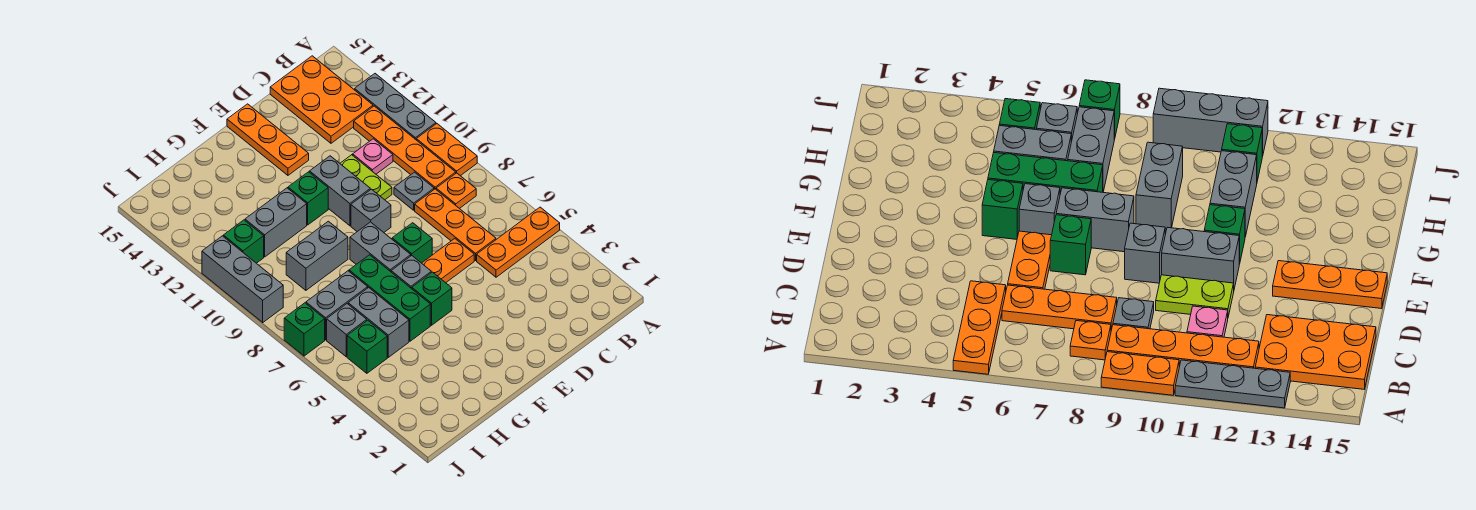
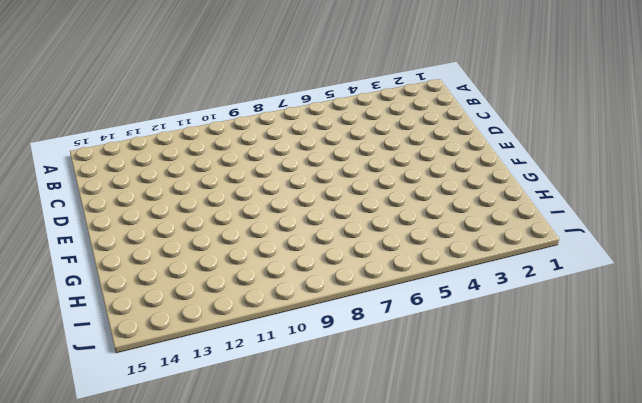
none -> orange 1x3 plate [477,207,560,277]
none -> orange 1x2 plate [416,124,477,176]
none -> grey 1x3 plate [355,74,436,139]

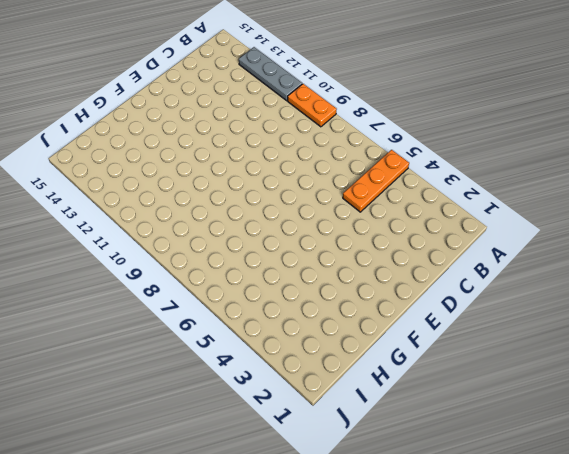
none -> orange 1x1 plate [436,173,476,209]
none -> orange 1x4 plate [354,106,456,189]
none -> orange 2x3 plate [270,56,373,143]

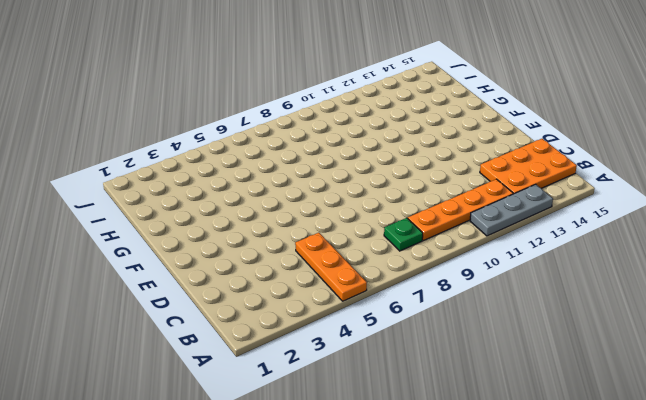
green 1x1 plate [384,218,423,251] -> orange 1x1 plate [436,173,476,209]
none -> orange 1x2 plate [416,124,477,176]
none -> orange 1x3 plate [415,189,496,260]
none -> grey 1x1 plate [394,172,434,210]

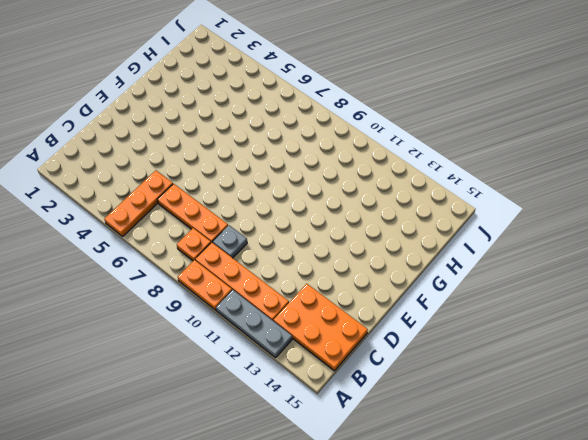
none -> pink 1x1 plate [353,139,393,174]
none -> orange 1x2 plate [422,239,474,283]
none -> lime 1x2 plate [340,155,392,200]

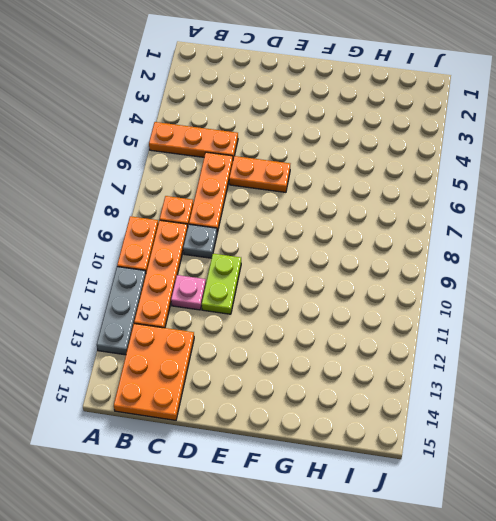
none -> green 1x1 brick [392,223,432,263]
none -> grey 1x1 brick [351,189,391,232]
none -> grey 1x2 brick [310,156,370,226]

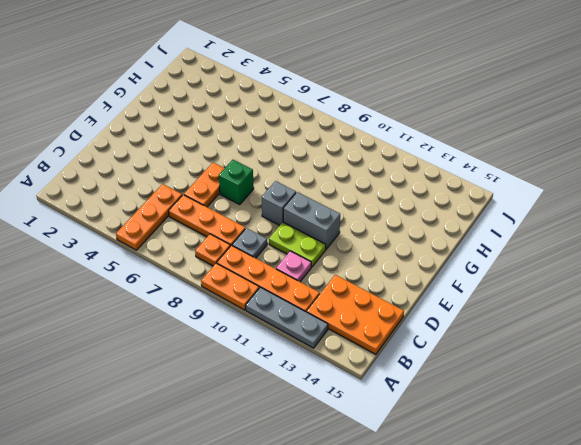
none -> orange 1x3 plate [227,104,309,175]
none -> green 1x1 brick [412,272,452,325]
none -> grey 1x1 brick [391,256,431,289]

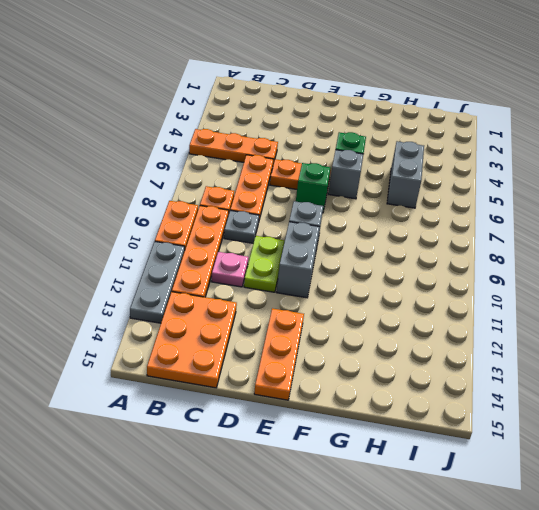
none -> grey 1x2 brick [350,222,411,272]
none -> green 1x1 brick [288,172,328,225]
none -> green 1x3 brick [349,255,430,341]

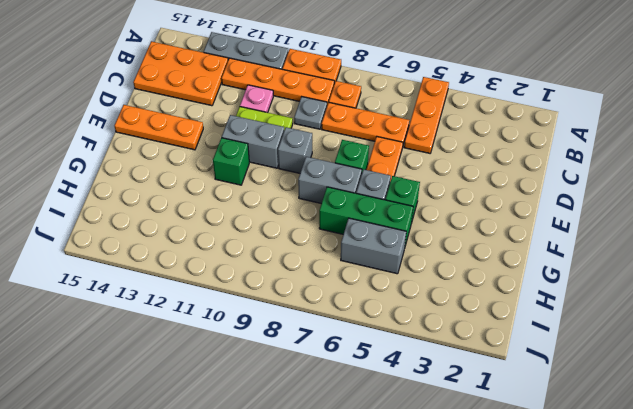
none -> grey 1x2 brick [286,221,348,290]
none -> grey 1x2 brick [245,188,307,257]
none -> grey 1x2 brick [306,271,368,340]

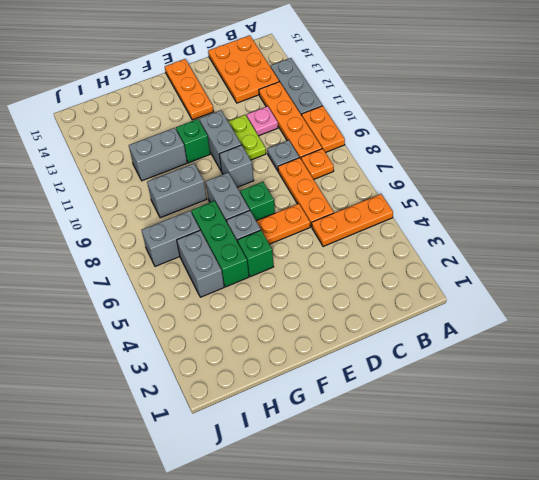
none -> green 1x1 brick [347,320,387,373]
none -> grey 1x1 brick [327,304,367,357]
none -> green 1x1 brick [223,220,264,263]

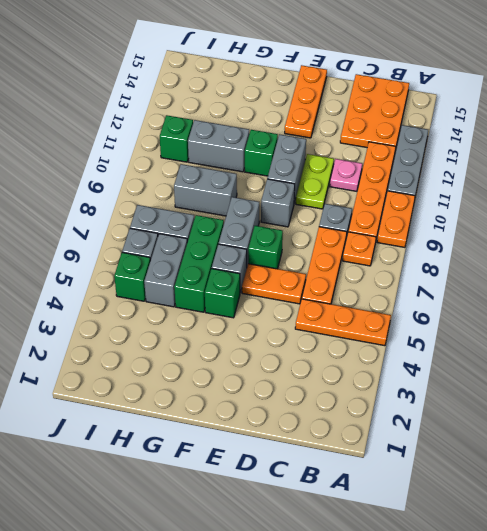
none -> green 1x1 brick [284,303,325,356]
none -> grey 1x3 brick [202,236,283,322]

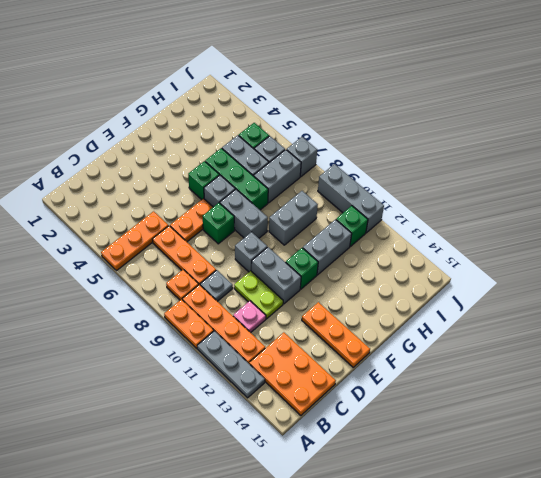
grey 1x1 brick [287,137,317,177] -> green 1x1 brick [284,303,325,356]

